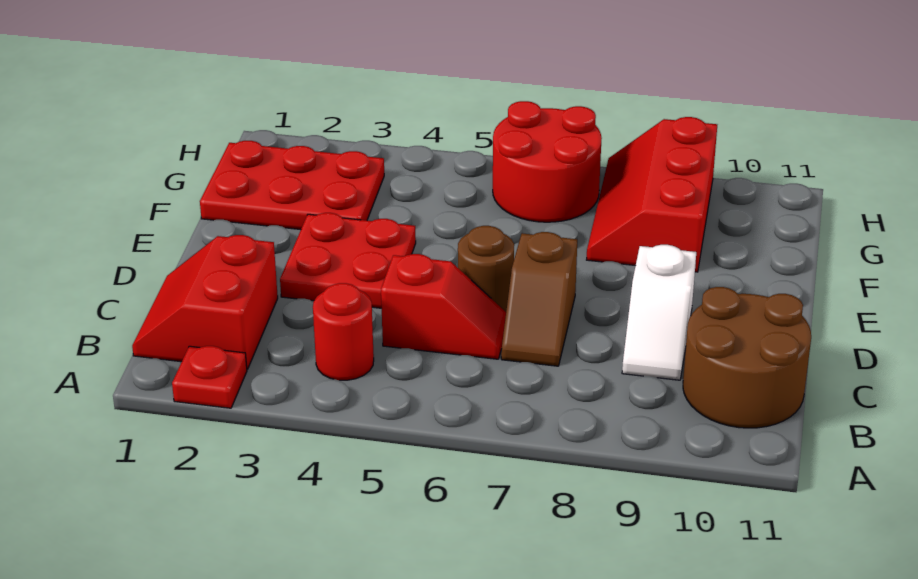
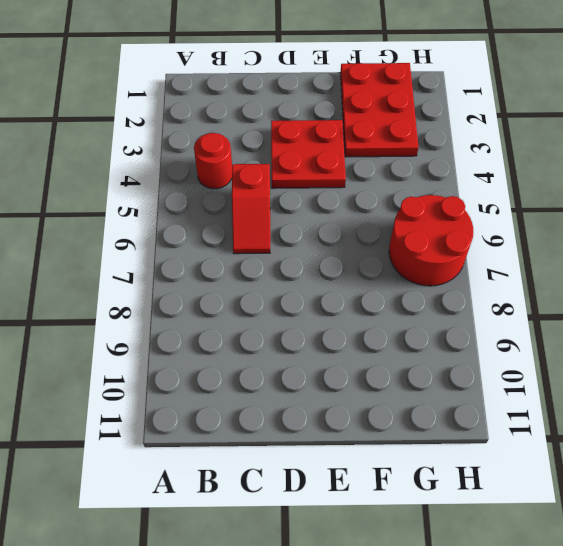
none -> red 1x1 plate [172,346,247,408]
none -> red 2x2 slope [132,235,278,369]
none -> brown 2x2 round brick [683,287,811,428]

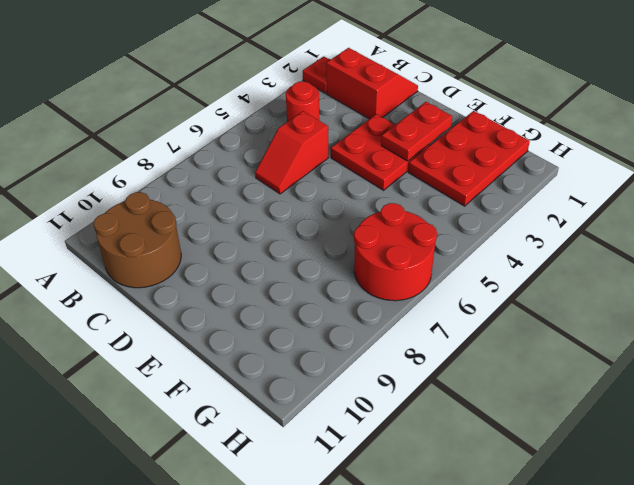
red 1x2 plate [381,102,452,161] -> none
none -> brown 1x2 slope [501,232,577,366]
none -> white 1x2 slope [622,245,696,380]
none -> brown 1x1 round brick [458,226,514,312]

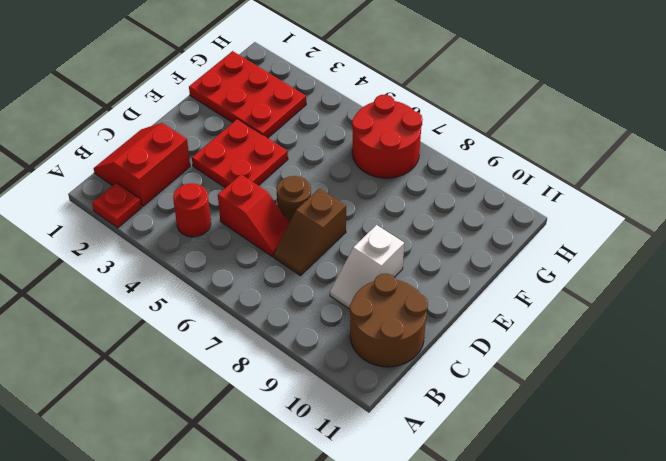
none -> red 2x3 slope [587,117,717,272]

